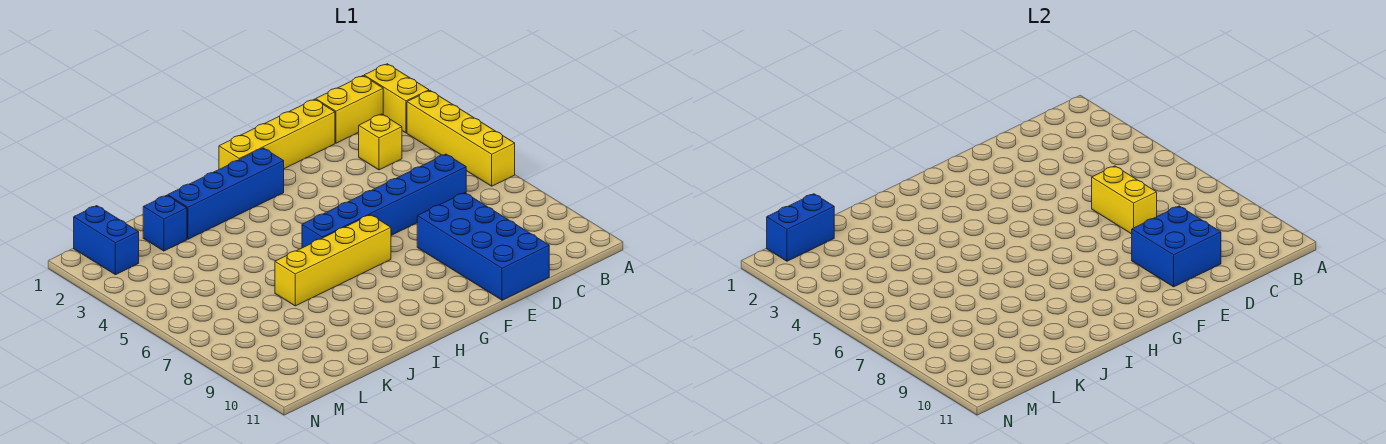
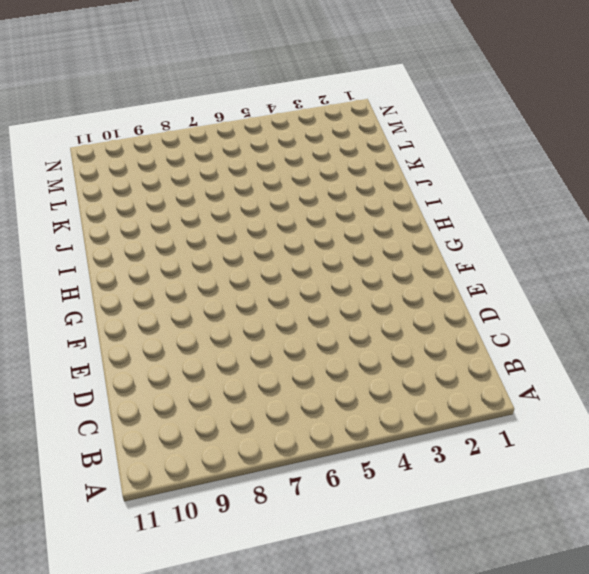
none -> yellow 1x2 brick [364,64,429,133]
none -> yellow 1x4 brick [407,91,515,186]
none -> yellow 1x2 brick [316,76,383,143]

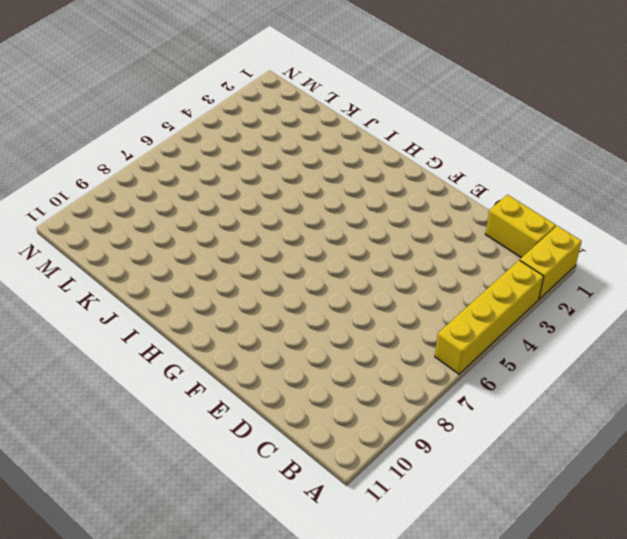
none -> yellow 1x1 brick [359,114,402,170]
none -> blue 1x6 brick [302,154,466,248]
none -> yellow 1x4 brick [219,99,335,169]

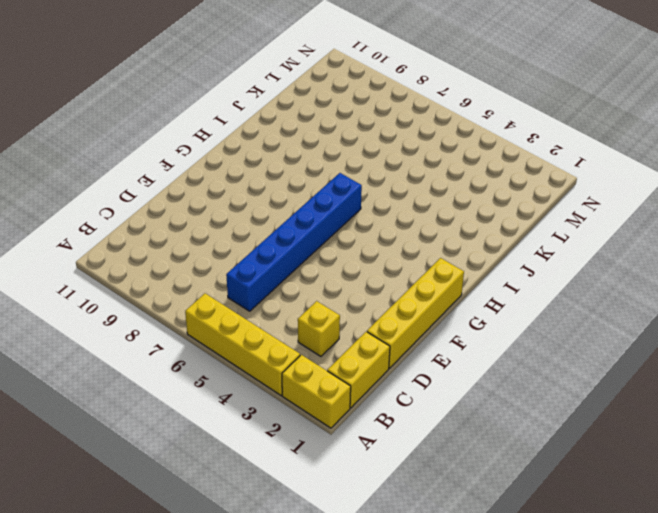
none -> blue 2x4 brick [417,193,549,300]
none -> blue 1x4 brick [168,148,284,239]
none -> yellow 1x4 brick [275,215,391,306]

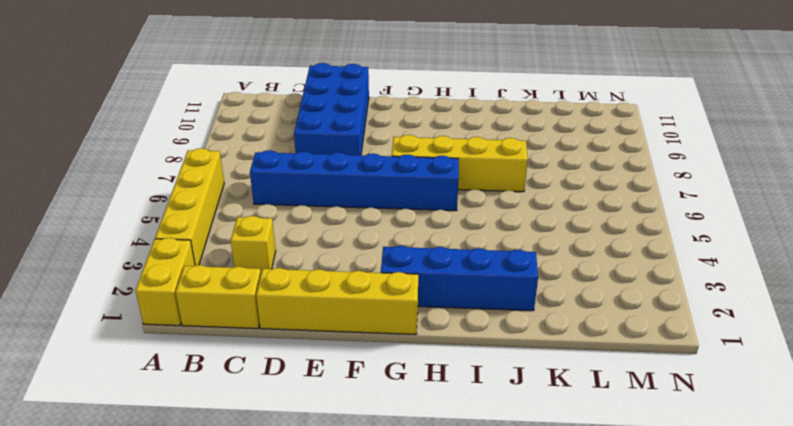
none -> blue 1x1 brick [143,195,187,251]
none -> blue 1x2 brick [74,206,139,275]
none -> yellow 1x2 brick [1092,166,1157,234]

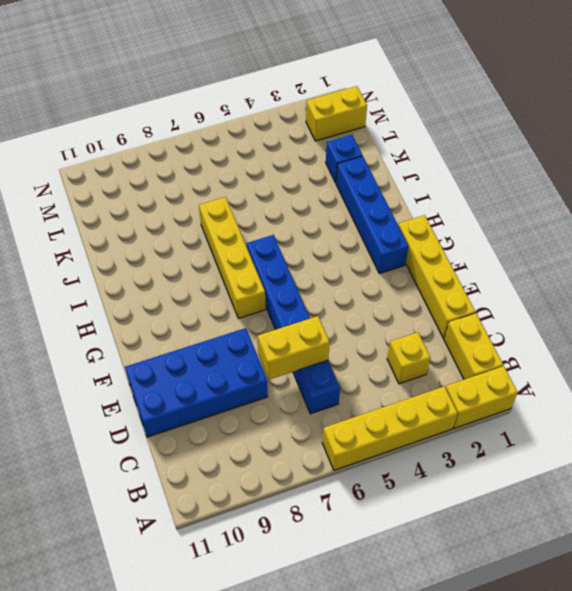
yellow 1x2 brick [306,86,367,141] -> blue 1x2 brick [74,206,139,275]
none -> blue 2x2 brick [1132,206,1221,287]
none -> blue 1x2 brick [767,194,834,261]

